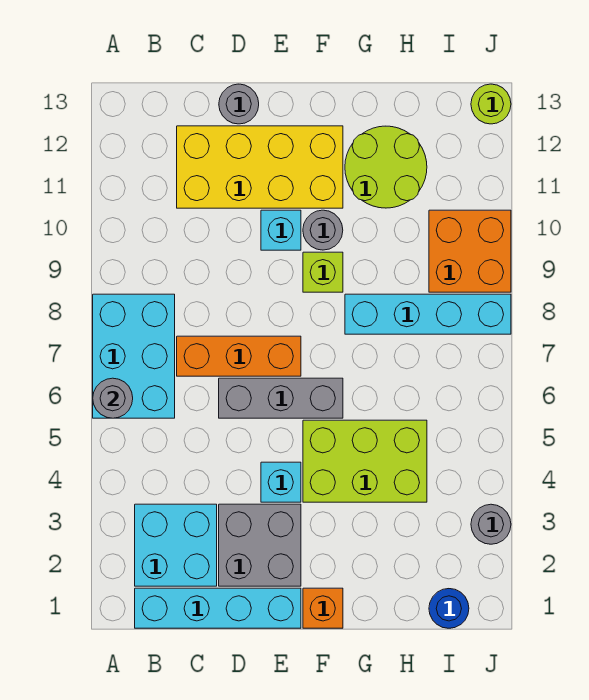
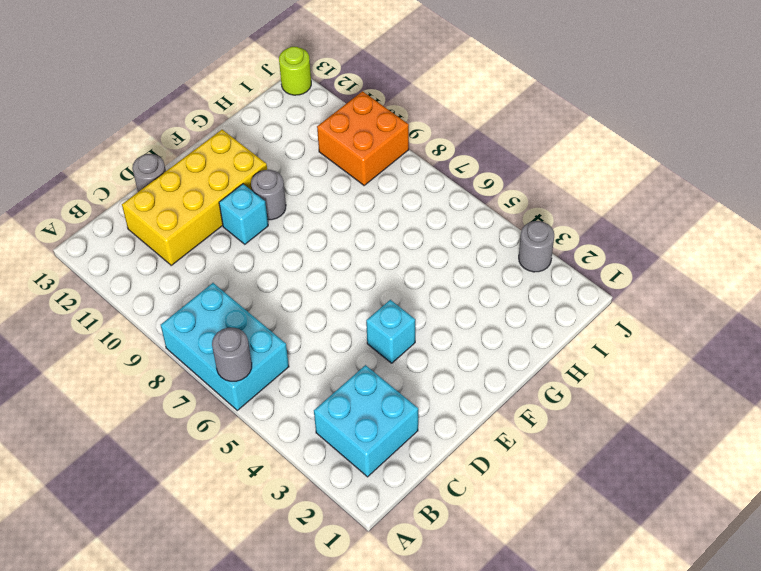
none -> cyan 1x4 brick [135,588,301,628]
none -> orange 1x3 brick [177,336,301,376]
none -> grey 2x2 brick [219,504,301,586]

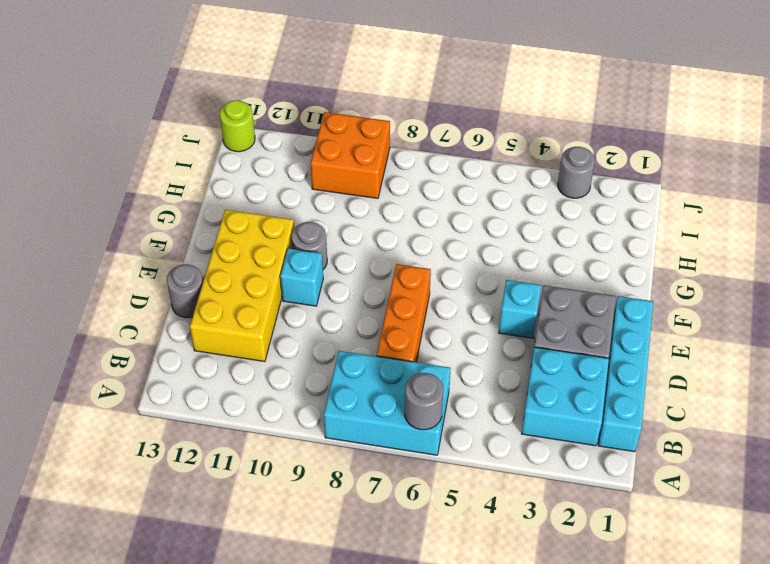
none -> grey 1x3 brick [219,378,343,418]
none -> orange 1x1 brick [303,588,343,628]
none -> lime 2x3 brick [303,420,427,502]

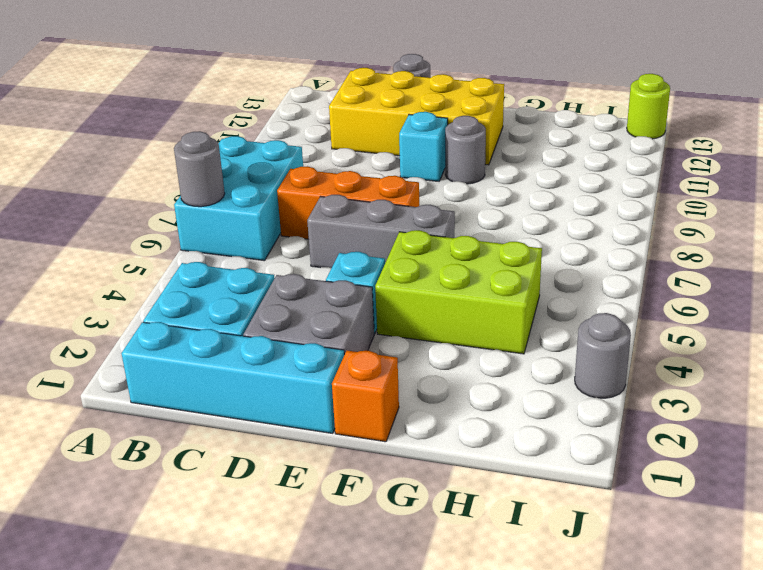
none -> lime 1x1 brick [303,252,343,292]
none -> cyan 1x4 brick [345,294,511,334]
none -> lime 2x2 round brick [345,126,427,208]

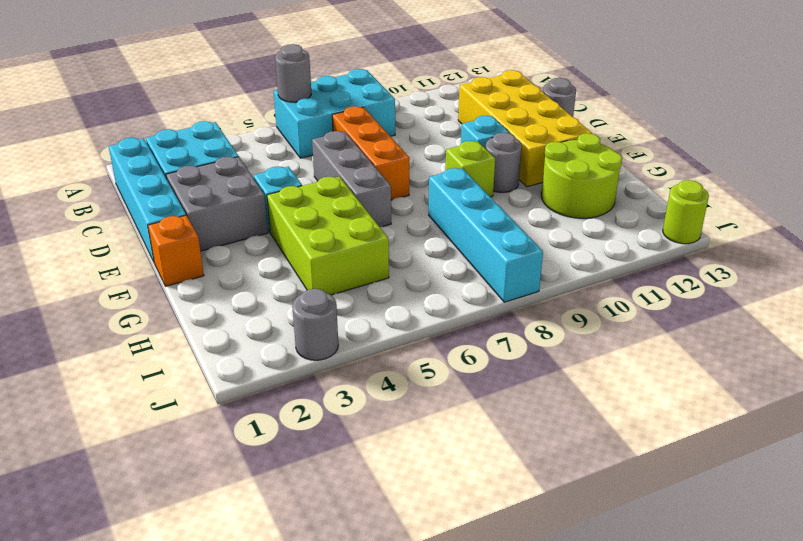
none -> blue 1x1 round brick [429,589,469,628]
none -> orange 2x2 brick [429,210,511,292]

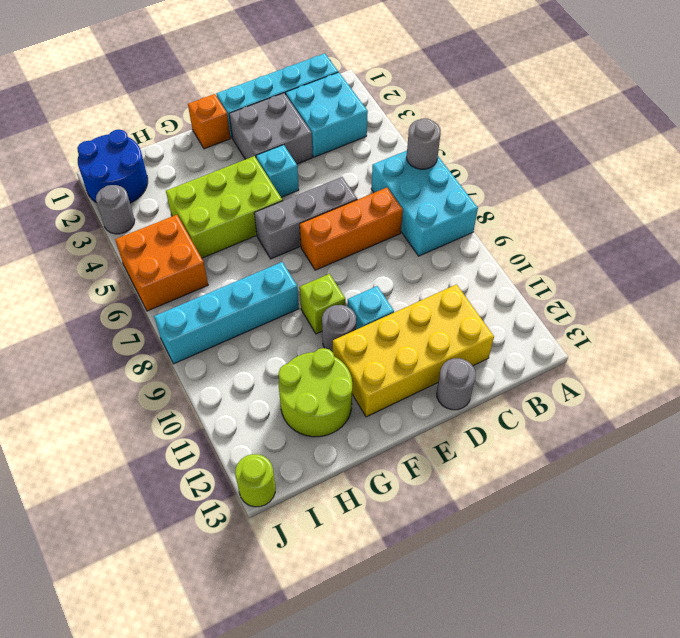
blue 2x2 round brick [77,129,148,203] -> blue 1x1 round brick [429,589,469,628]
orange 2x2 brick [115,215,208,311] -> orange 2x2 brick moved to [429,210,511,292]

